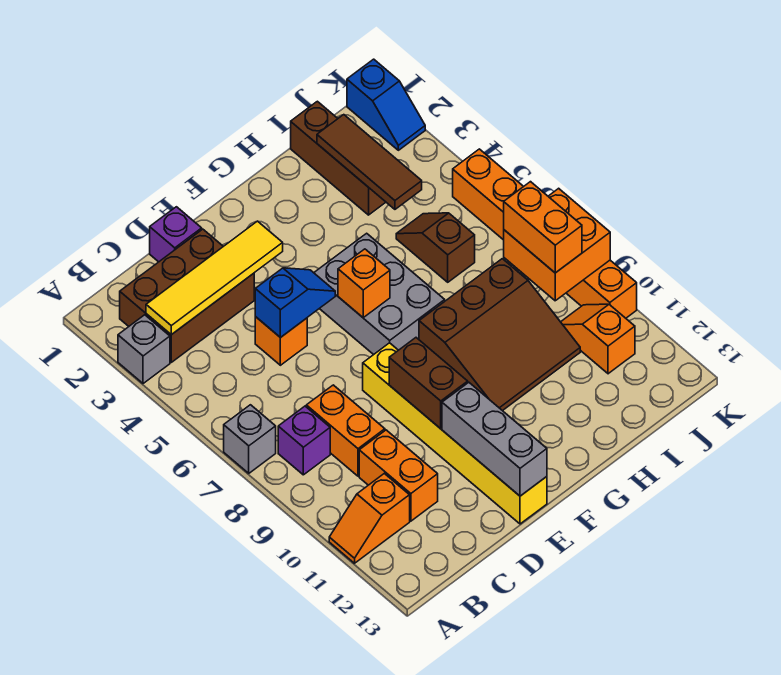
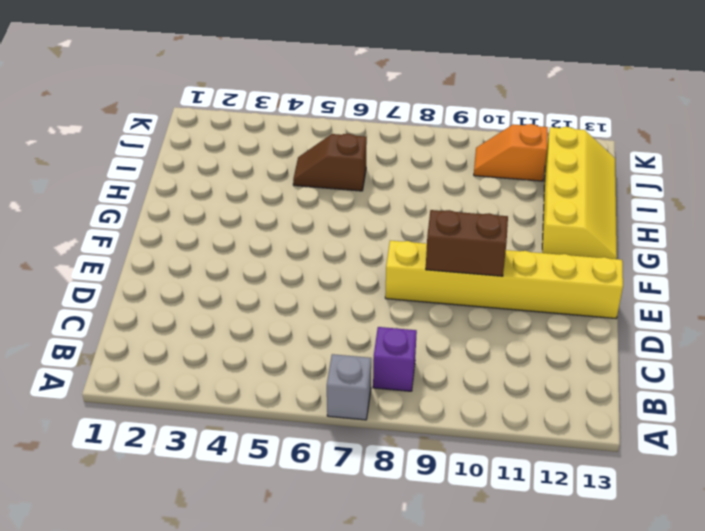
yellow 2x4 slope [542,127,617,259] -> none
none -> grey 1x1 brick [118,315,170,384]
none -> orange 1x2 slope [329,473,410,563]
none -> brown 2x3 brick [120,229,254,362]

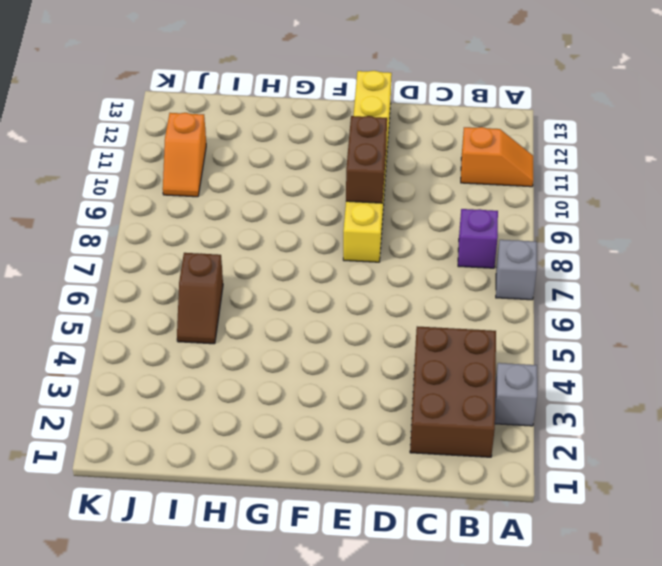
brown 2x3 brick [410,327,496,457] -> brown 2x3 brick turned to [120,229,254,362]
none -> orange 1x2 brick [306,385,385,476]
none -> orange 1x2 brick [359,430,438,521]
none -> purple 1x1 brick [150,207,202,262]

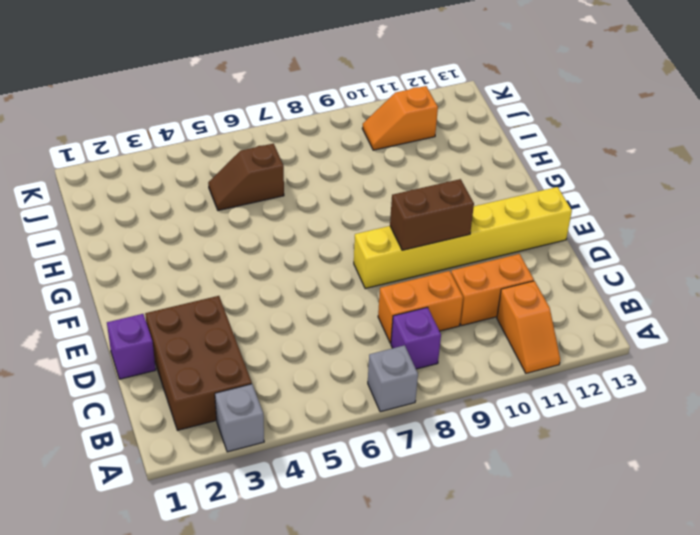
none -> orange 1x1 brick [255,317,307,365]
none -> grey 2x3 brick [314,233,445,355]
none -> brown 3x3 slope [419,259,580,411]

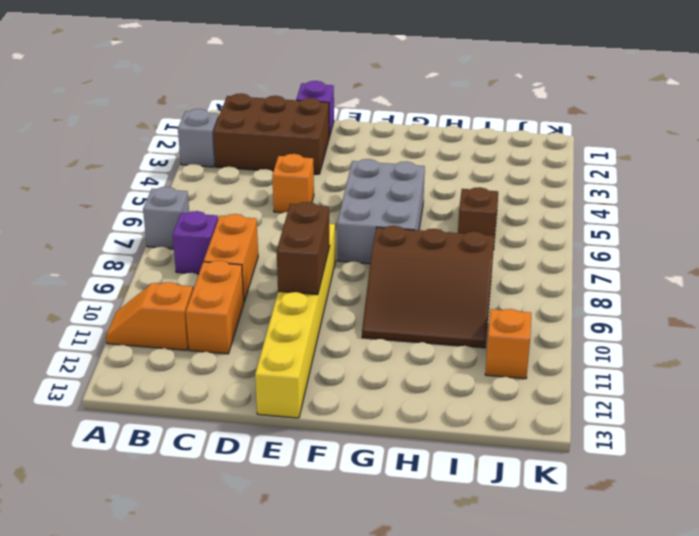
none -> brown 1x3 brick [291,101,386,215]
none -> blue 1x2 slope [347,59,425,150]
none -> orange 1x6 brick [453,149,637,318]

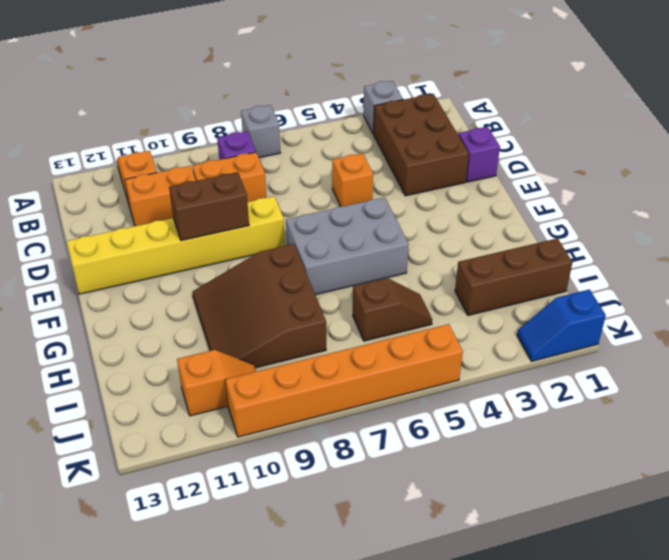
none -> yellow 1x4 tile [146,221,283,335]
none -> blue 1x2 slope [255,268,335,338]
none -> grey 1x3 brick [442,382,547,496]

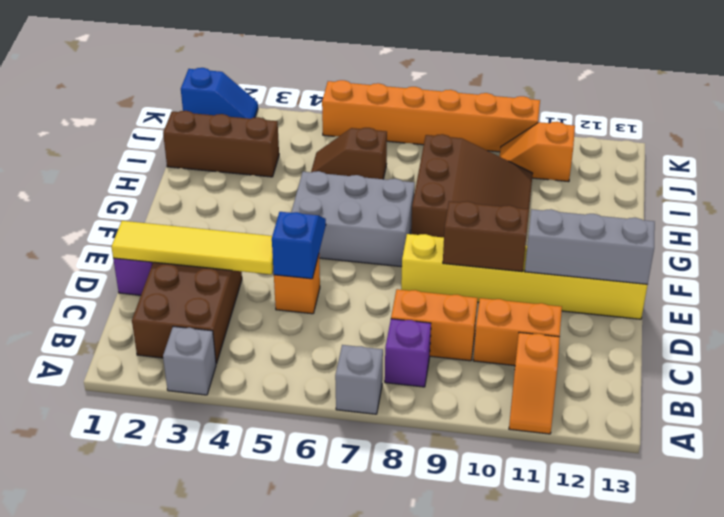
yellow 1x4 tile [111,221,273,275] -> yellow 1x4 tile turned to [146,221,283,335]
none -> orange 1x1 brick [338,249,390,317]
none -> brown 1x3 tile [317,115,422,209]
none -> orange 2x2 brick [504,188,610,301]

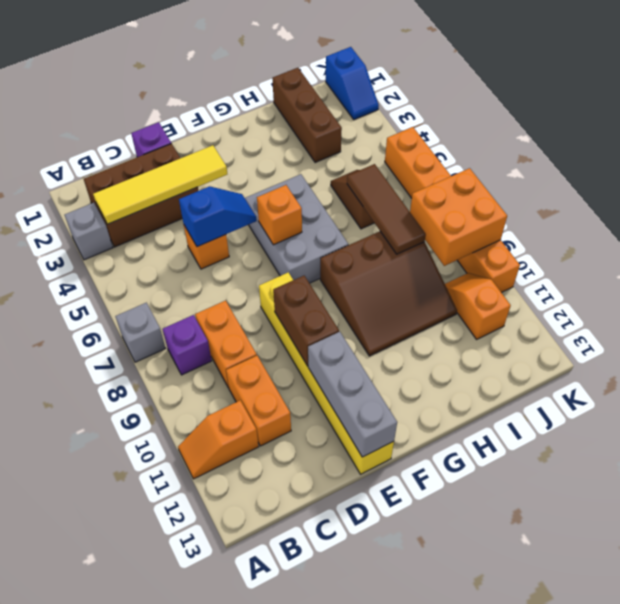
brown 1x3 tile [347,164,426,254] -> brown 1x3 tile moved to [317,115,422,209]
none -> orange 1x2 brick [504,182,582,273]

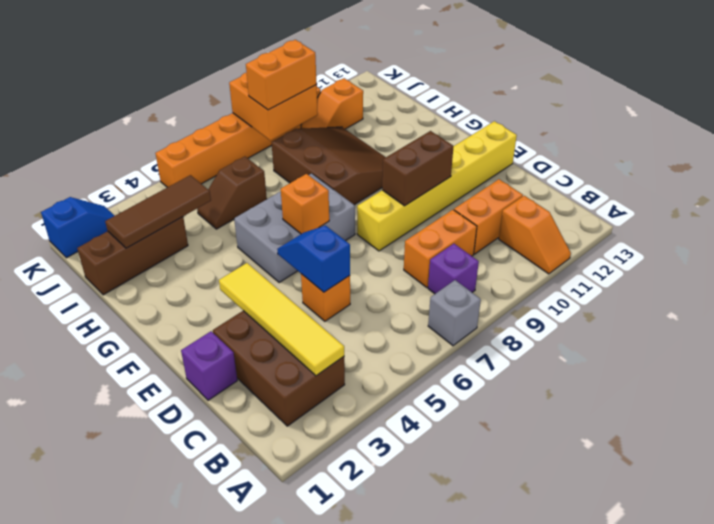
none -> grey 1x1 brick [118,315,170,384]
none -> grey 1x3 brick [442,382,547,496]

